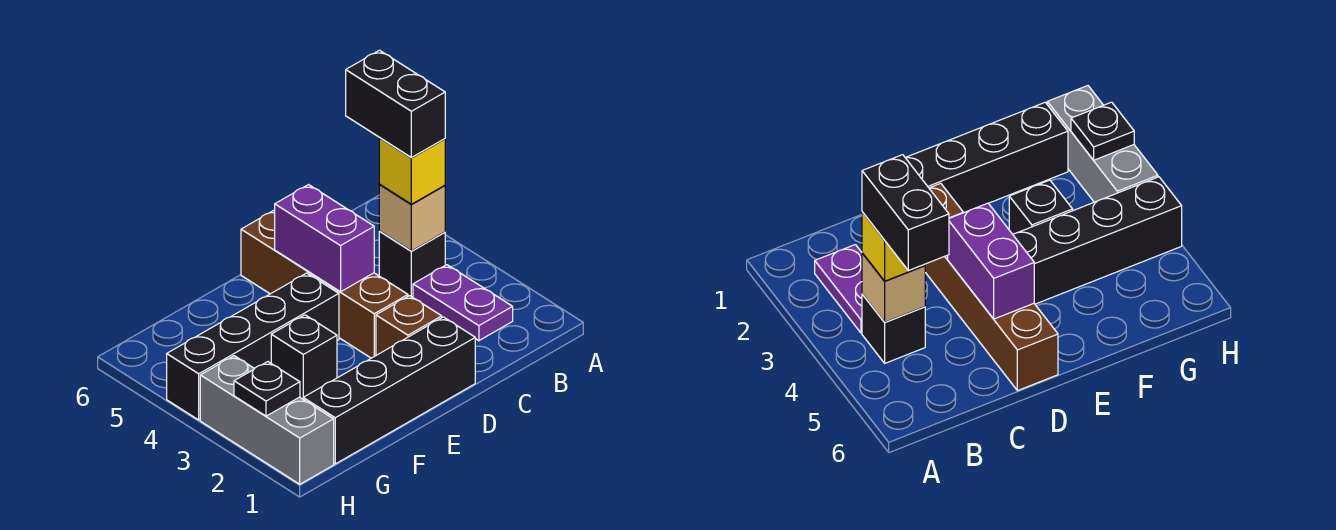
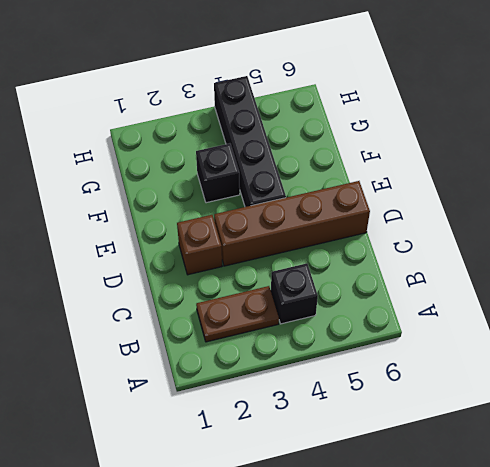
brown 1x2 plate [196,286,279,342] -> purple 1x2 plate [413,265,513,341]
none -> black 1x4 brick [303,317,475,464]
none -> grey 1x3 brick [200,356,334,484]
none -> tan 1x1 brick [379,185,445,251]

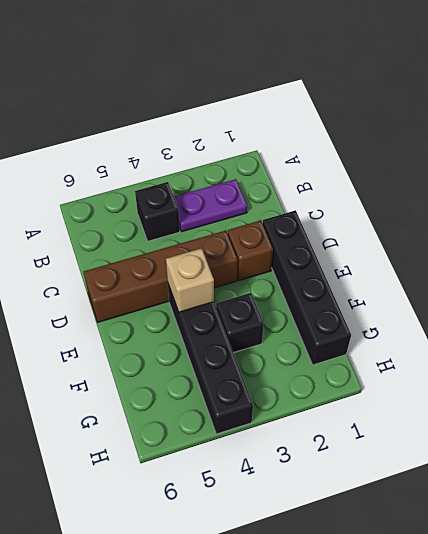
tan 1x1 brick [166,248,214,312] -> tan 1x1 brick moved to [379,185,445,251]
none -> grey 1x3 brick [200,356,334,484]
none -> purple 1x2 brick [275,185,374,292]
none -> black 1x1 plate [234,362,300,416]

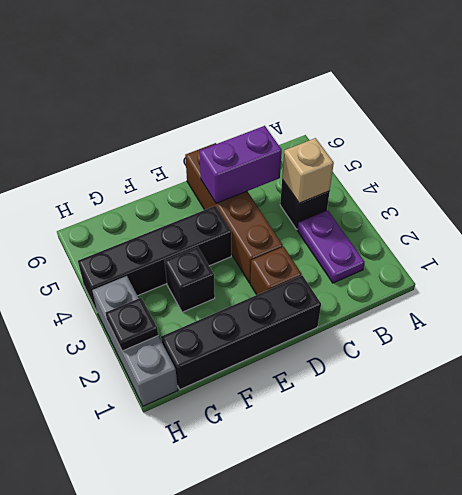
purple 1x2 brick [200,126,282,203] -> purple 1x2 brick turned to [275,185,374,292]
none -> yellow 1x1 brick [379,138,445,204]
none -> black 1x2 brick [346,50,445,158]

